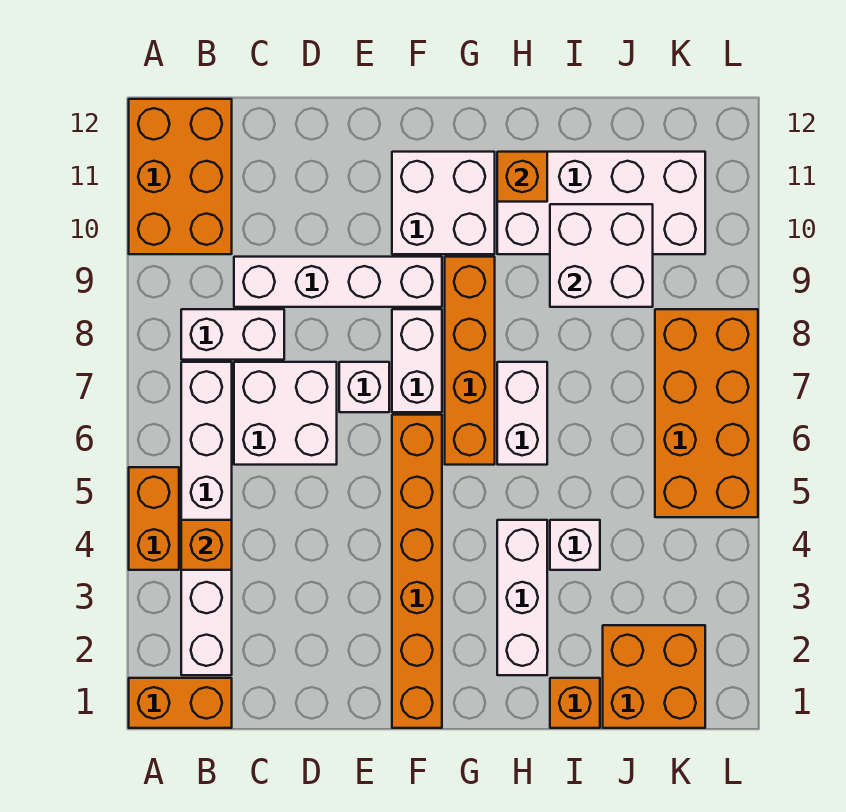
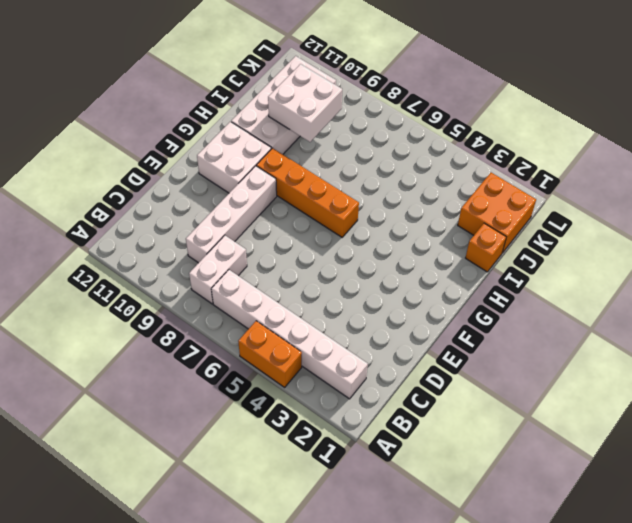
none -> orange 1x2 brick [129,678,232,728]
none -> orange 2x3 brick [129,99,232,254]
none -> white 2x2 brick [234,362,337,465]

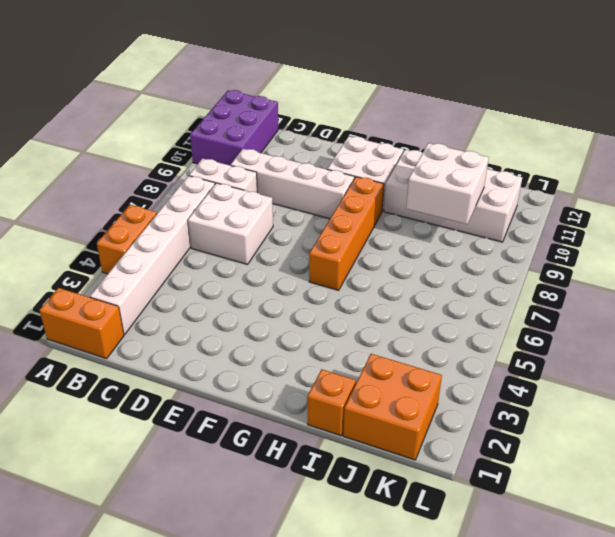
purple 2x3 brick [190,90,278,165] -> orange 2x3 brick [129,99,232,254]
none -> white 1x1 brick [339,362,389,412]
none -> orange 1x6 brick [392,415,442,728]
none -> white 1x2 brick [392,309,442,412]

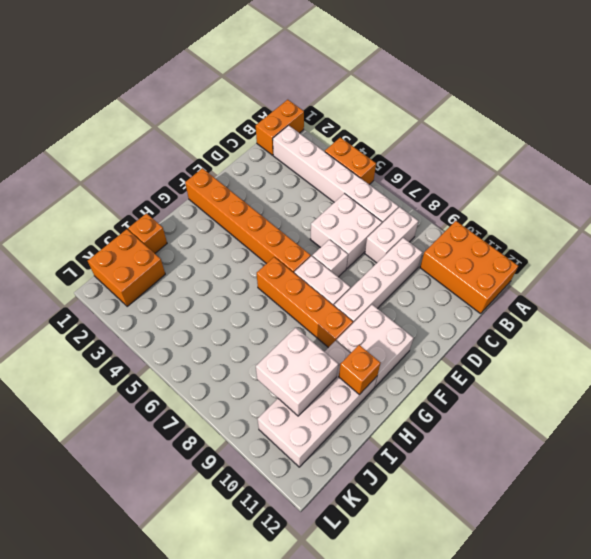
none -> white 1x3 brick [497,520,547,675]
none -> white 1x2 brick [497,362,547,465]
none -> white 1x1 brick [550,520,600,570]

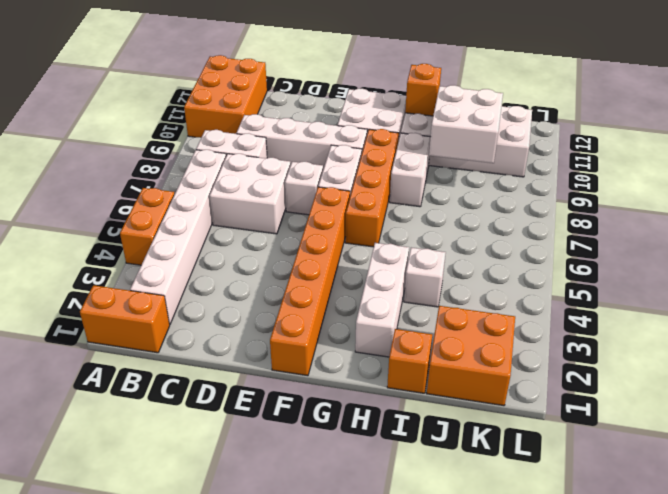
white 1x2 brick [390,133,431,207] -> white 1x2 brick moved to [497,362,547,465]
none -> orange 2x4 brick [655,309,758,517]
none -> orange 1x1 brick [181,520,232,570]

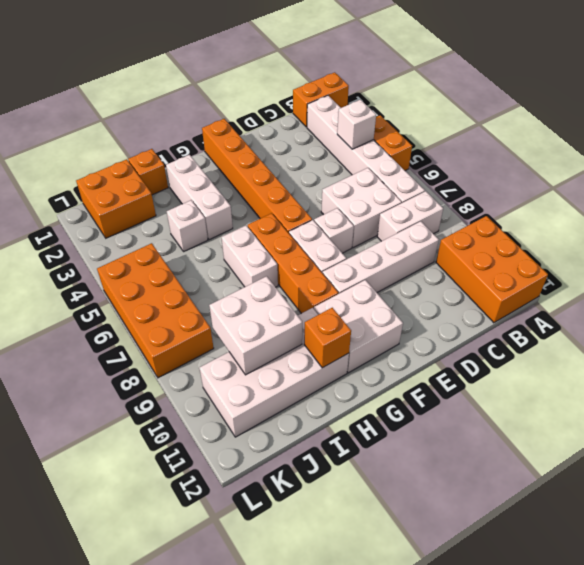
white 1x1 brick [337,100,376,149] -> orange 1x1 brick [181,520,232,570]

